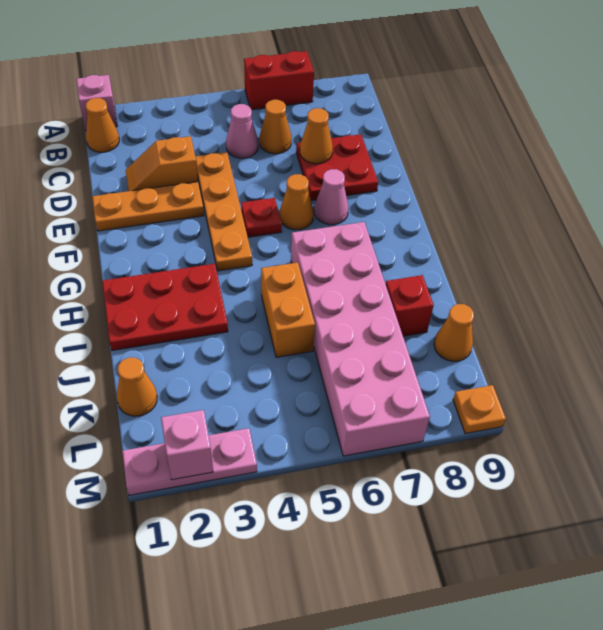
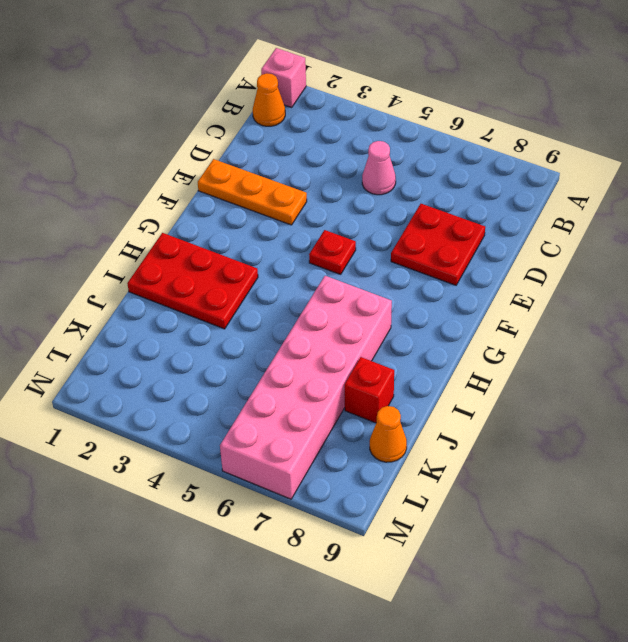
none -> red 1x2 brick [244,51,314,110]
none -> orange 1x1 cone [260,100,291,154]
none -> orange 1x2 slope [126,136,198,191]

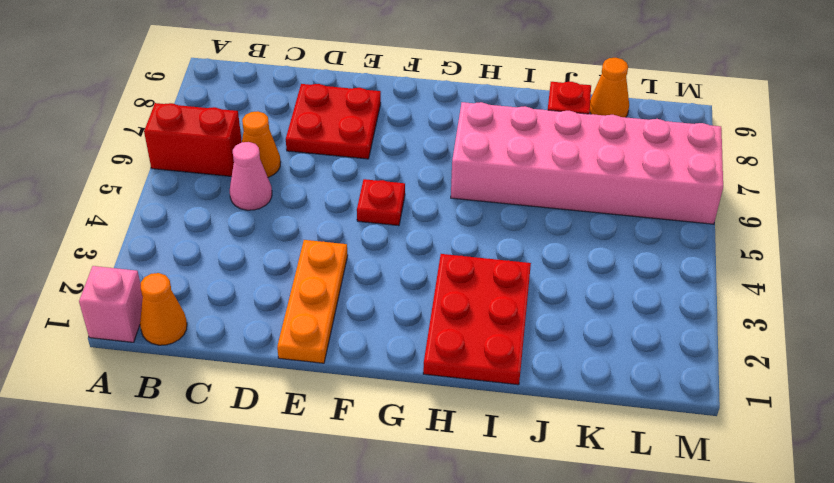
red 1x2 brick [144,103,242,176] -> red 1x2 brick turned to [244,51,314,110]
none -> orange 1x2 slope [126,136,198,191]
none -> orange 1x4 plate [195,152,252,271]
none -> orange 1x1 cone [280,174,314,230]

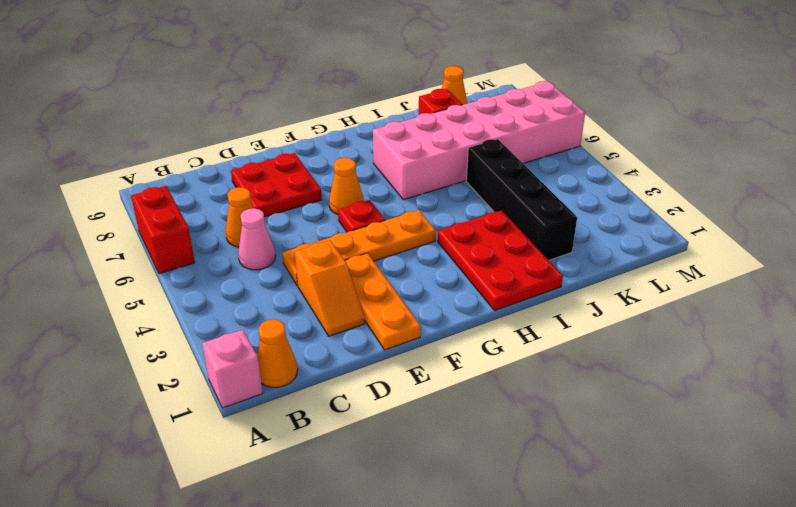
black 1x4 brick [466,139,577,260] -> orange 1x2 brick [261,262,315,357]
none -> pink 1x1 cone [314,169,349,225]
none -> orange 1x1 cone [117,357,157,416]
none -> pink 1x3 plate [122,428,257,495]

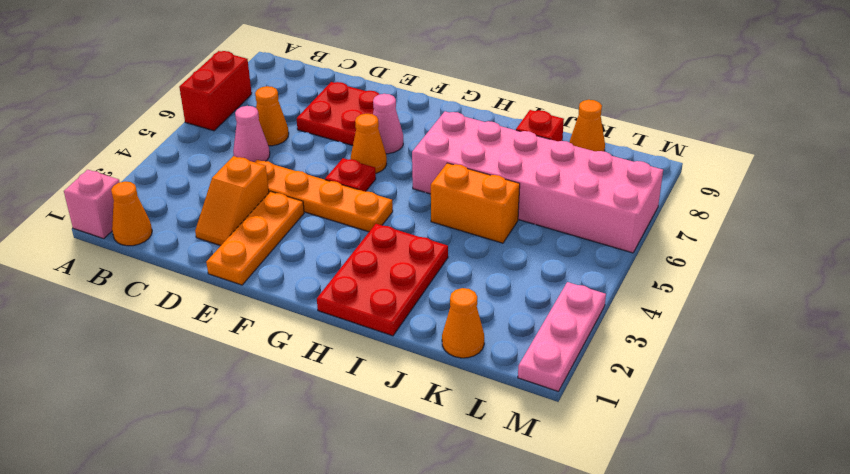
none -> orange 1x1 plate [453,385,506,434]
none -> orange 1x1 cone [300,108,333,164]
none -> pink 1x1 brick [161,410,213,480]

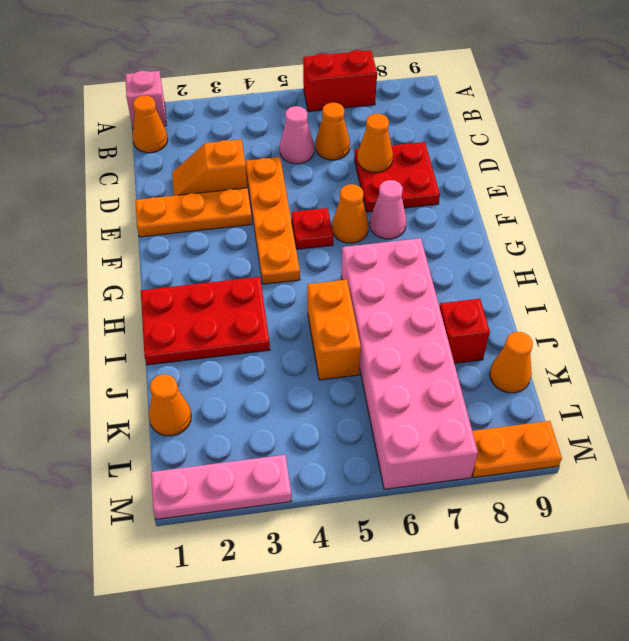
orange 1x2 plate [472,421,562,478] -> orange 1x1 plate [453,385,506,434]
none -> pink 1x1 brick [161,410,213,480]

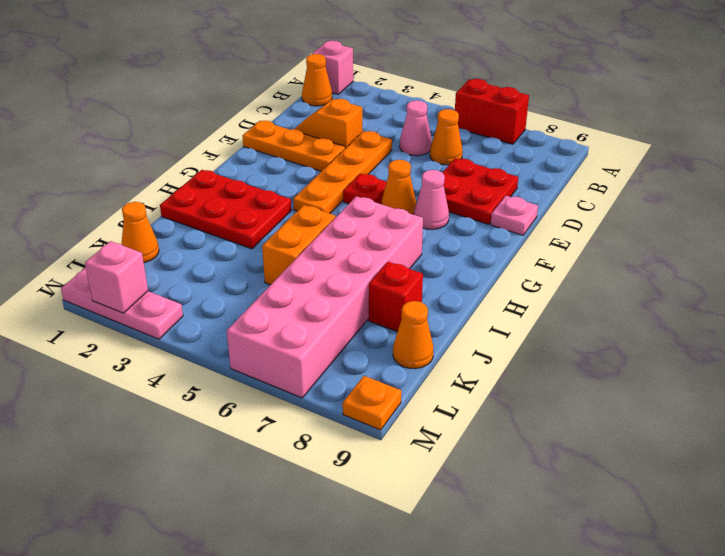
pink 1x1 plate [491,196,538,235] -> none
none -> orange 1x1 cone [300,108,333,164]

